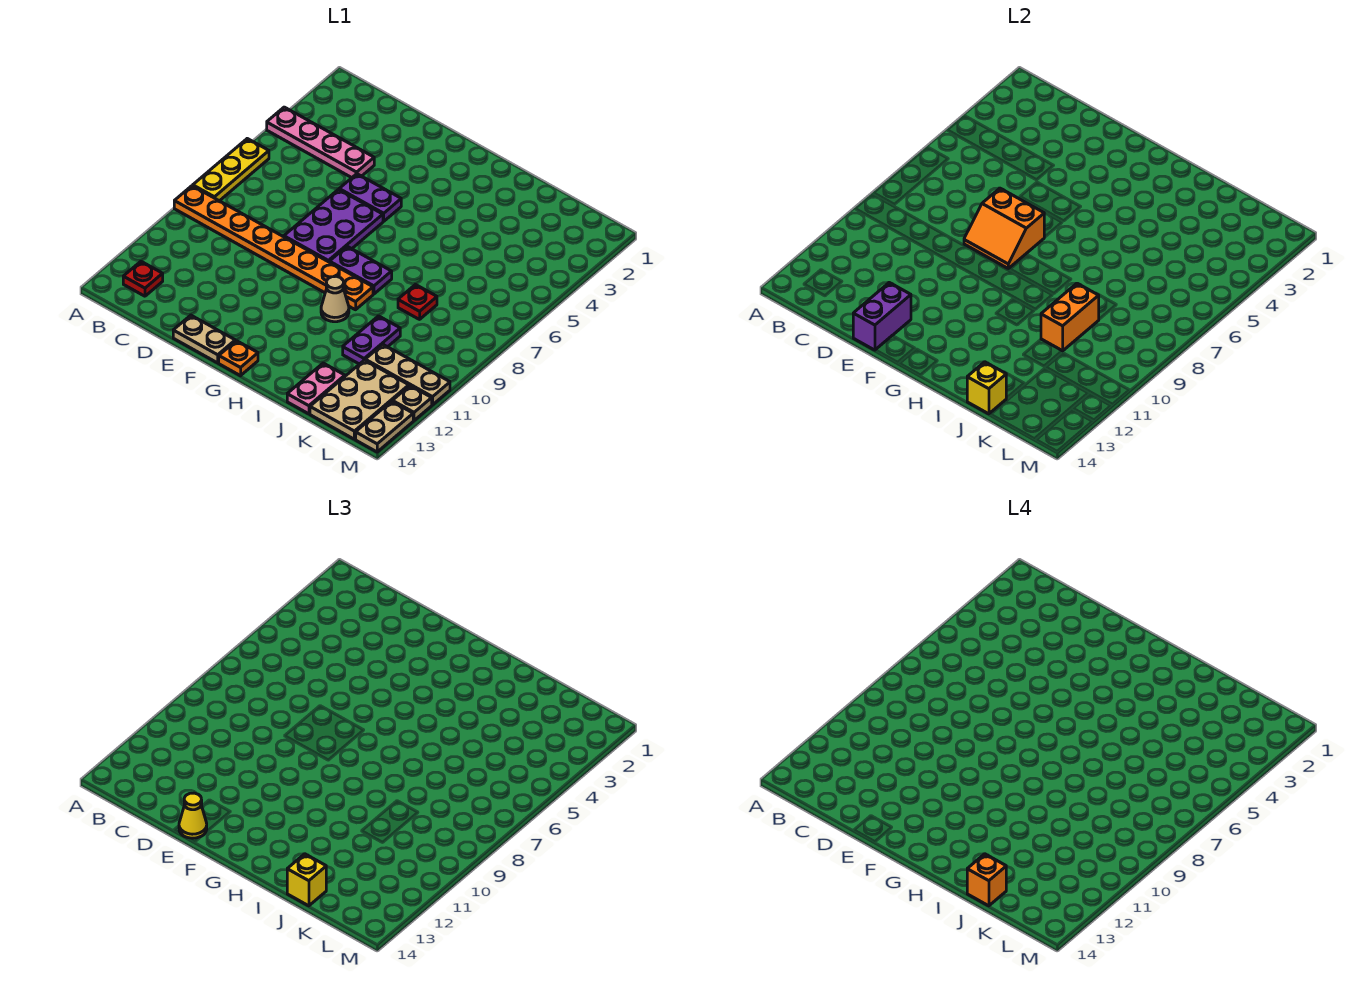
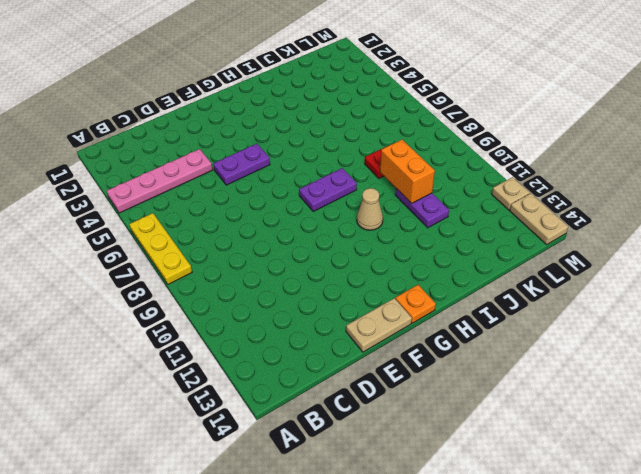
none -> orange 1x8 plate [174,186,373,310]
none -> red 1x1 plate [123,262,163,296]
none -> purple 2x3 plate [284,190,383,262]

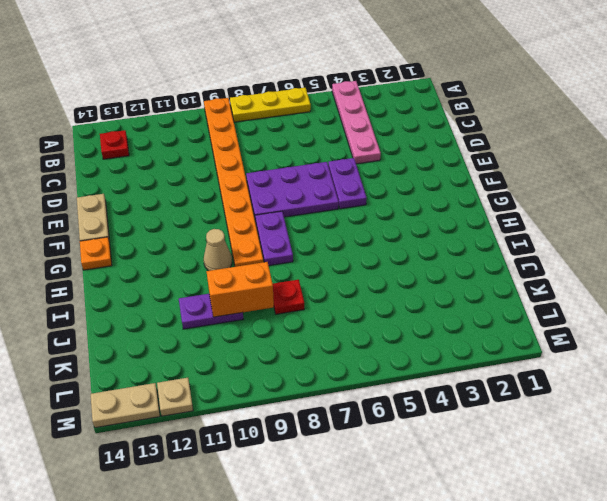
none -> pink 1x2 plate [287,363,345,414]
none -> tan 1x3 plate [365,345,450,405]
none -> tan 2x3 plate [310,360,409,439]

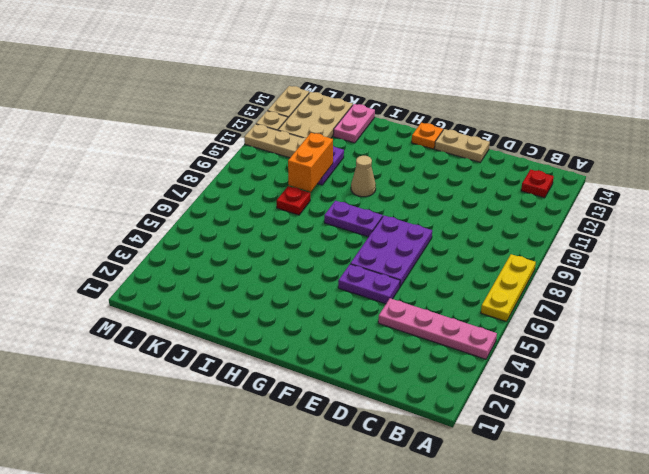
none -> orange 1x8 plate [174,186,373,310]
none -> orange 2x2 slope [964,188,1044,268]
none -> purple 1x2 brick [853,283,911,350]

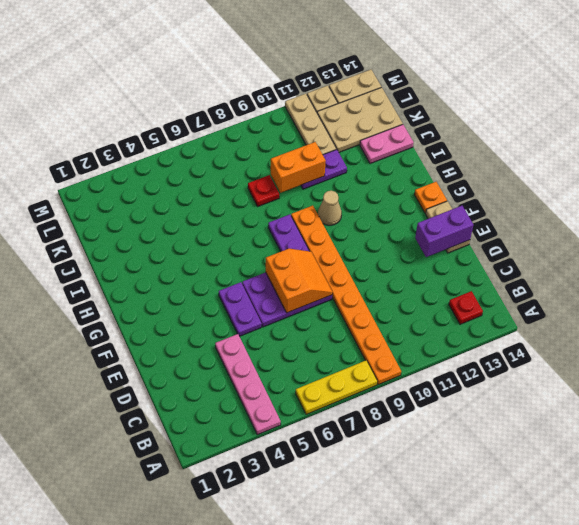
none -> yellow 1x1 brick [967,362,1006,414]
none -> yellow 1x1 cone [179,793,207,838]
none -> yellow 1x1 brick [287,854,326,906]

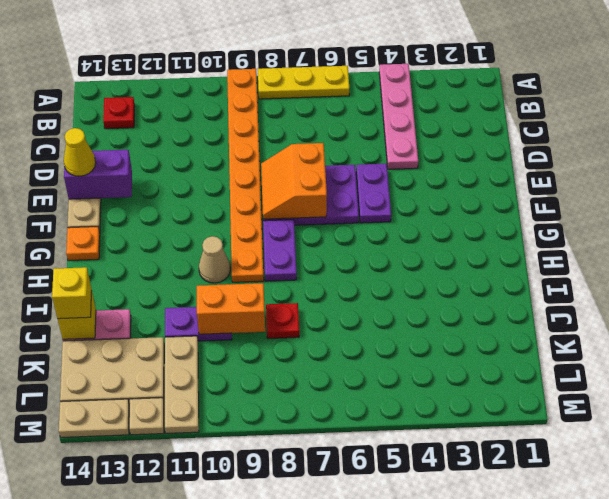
none -> orange 1x1 brick [967,854,1006,906]

